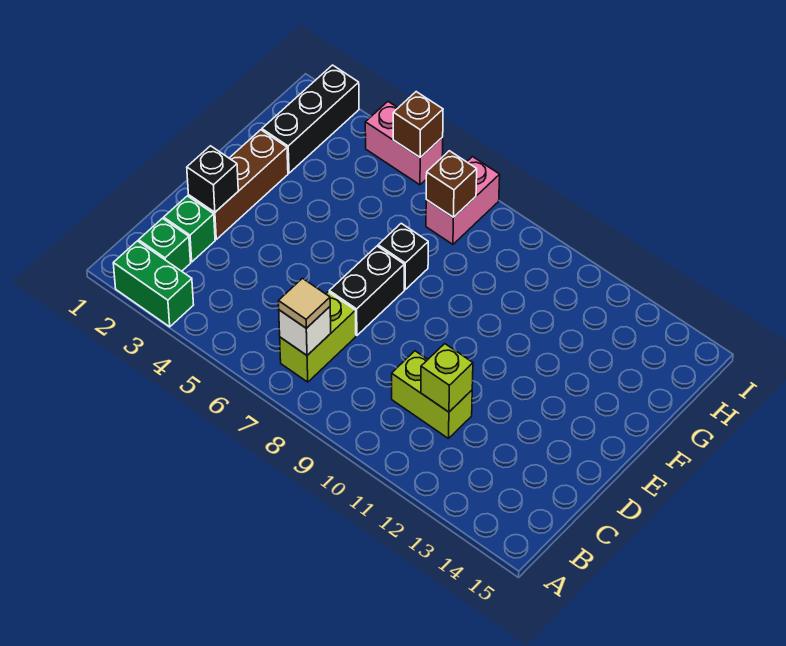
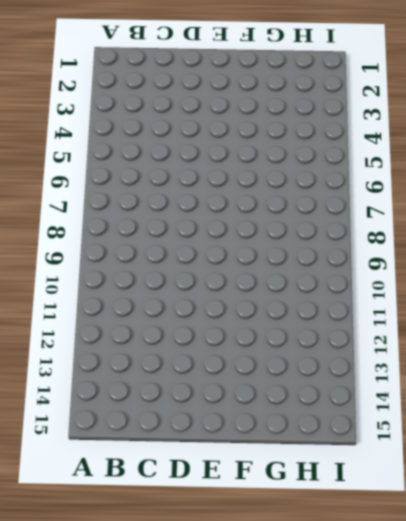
none -> green 1x2 brick [113,241,194,327]
none -> green 1x1 brick [139,218,191,271]
none -> lime 1x2 brick [280,292,356,382]

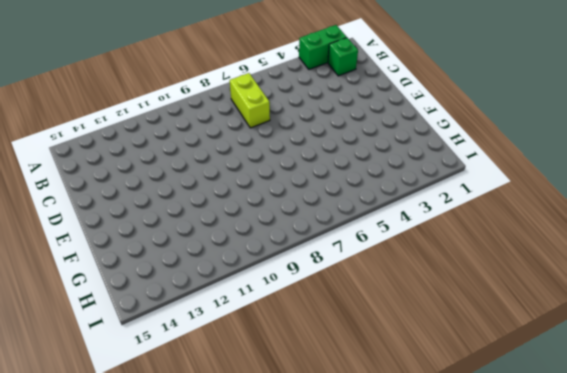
none -> green 1x1 brick [164,196,215,262]
none -> lime 1x2 brick [392,351,472,439]
none -> brown 1x3 brick [189,130,288,239]

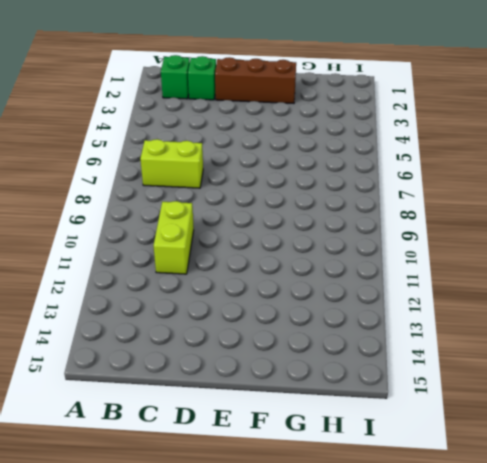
none -> green 1x2 brick [113,241,194,327]
none -> black 1x2 brick [329,246,404,335]
none -> black 1x1 brick [378,223,428,289]

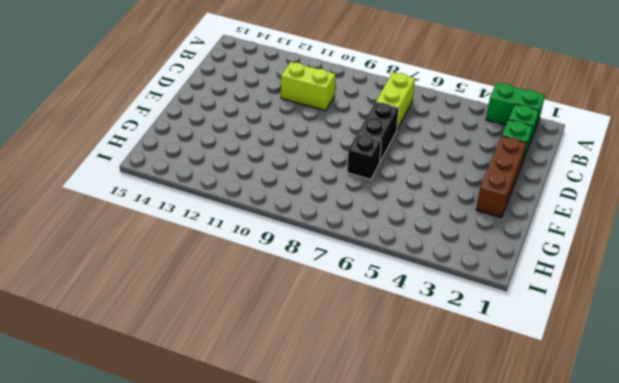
none -> black 1x3 brick [262,65,359,173]
none -> pink 1x2 brick [426,157,500,244]
none -> pink 1x2 brick [365,102,443,185]

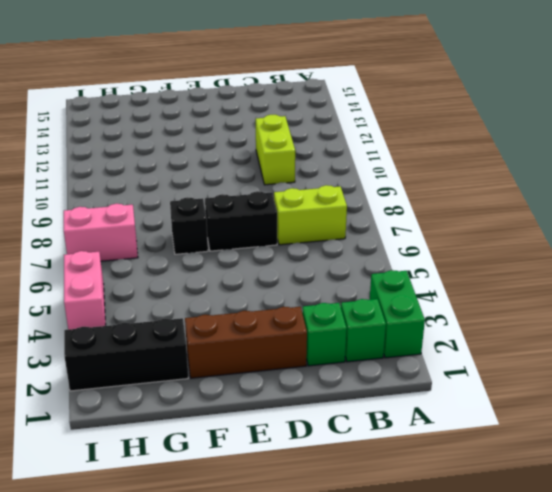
none -> white 1x1 brick [279,307,331,355]
none -> lime 1x1 brick [421,344,473,412]
none -> black 1x1 brick [187,146,238,212]

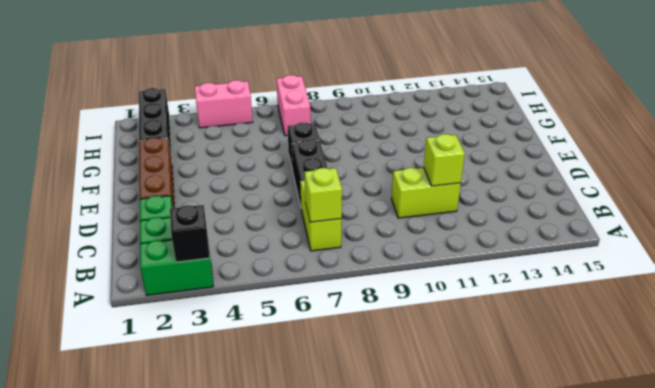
black 1x1 brick [170,205,210,262] -> black 1x1 brick moved to [187,146,238,212]
lime 1x1 brick [305,168,342,222] -> white 1x1 brick [279,307,331,355]
none -> brown 1x1 brick [426,151,477,217]
none -> brown 1x1 brick [393,92,443,157]
none -> tan 1x1 tile [278,278,330,328]

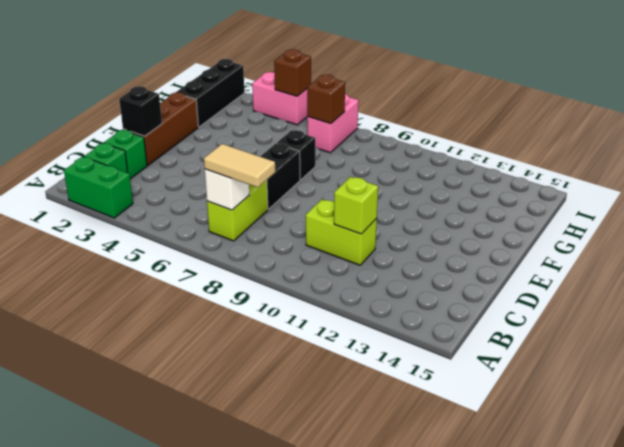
tan 1x2 tile [204,144,275,188] -> tan 1x1 tile [278,278,330,328]

